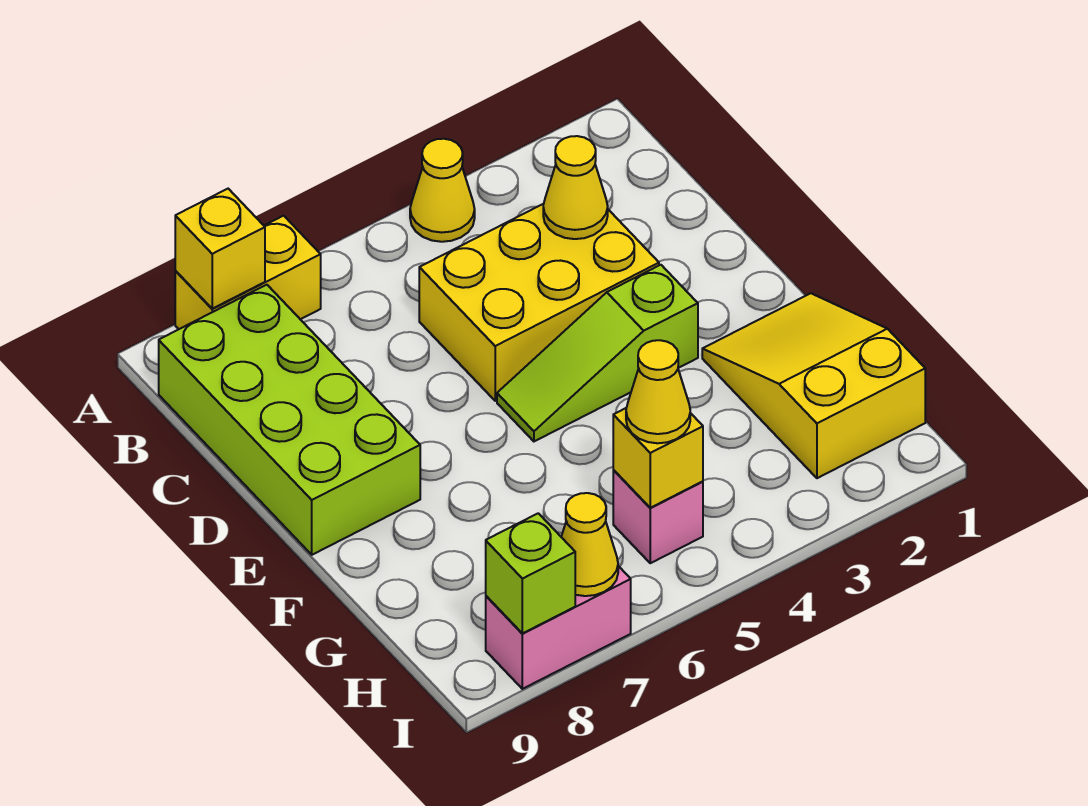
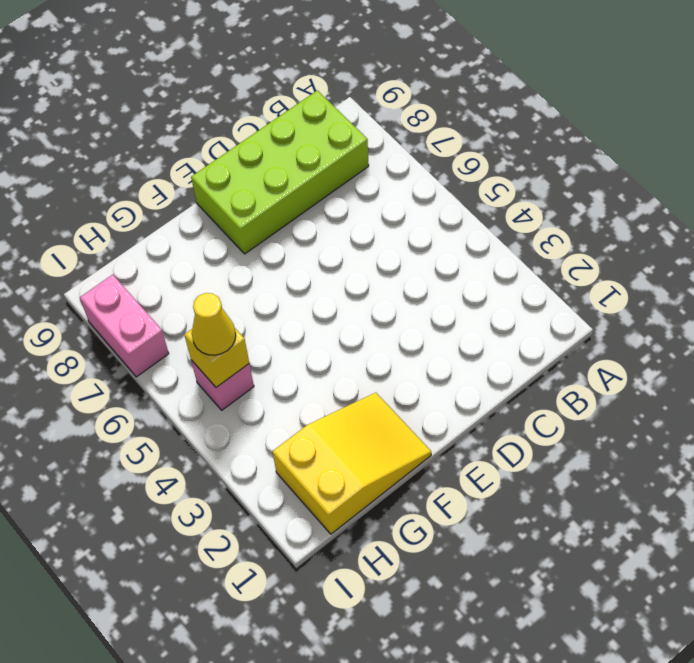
none -> yellow 1x1 cone [410,139,475,242]
none -> yellow 1x2 brick [175,216,321,329]
none -> yellow 2x3 brick [419,204,659,401]

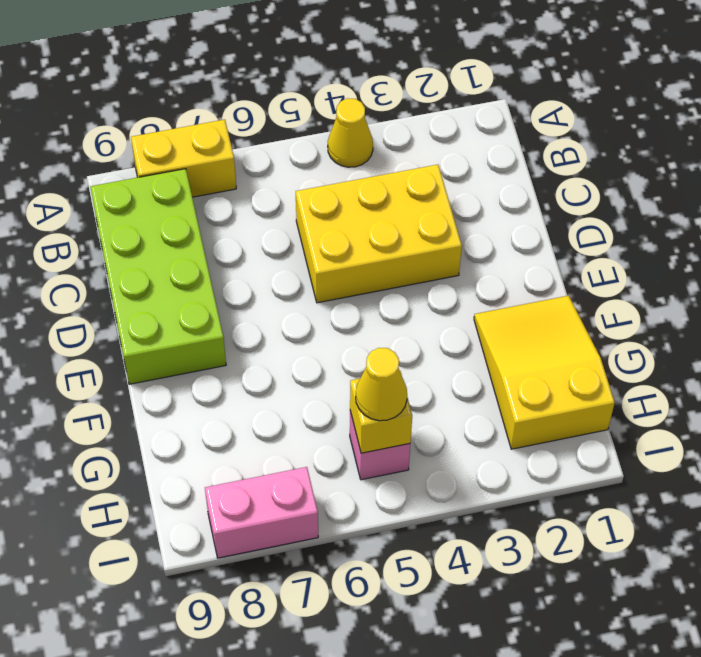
none -> lime 1x3 slope [497,265,698,441]
none -> yellow 1x1 brick [175,189,265,309]
none -> yellow 1x1 cone [543,136,608,239]

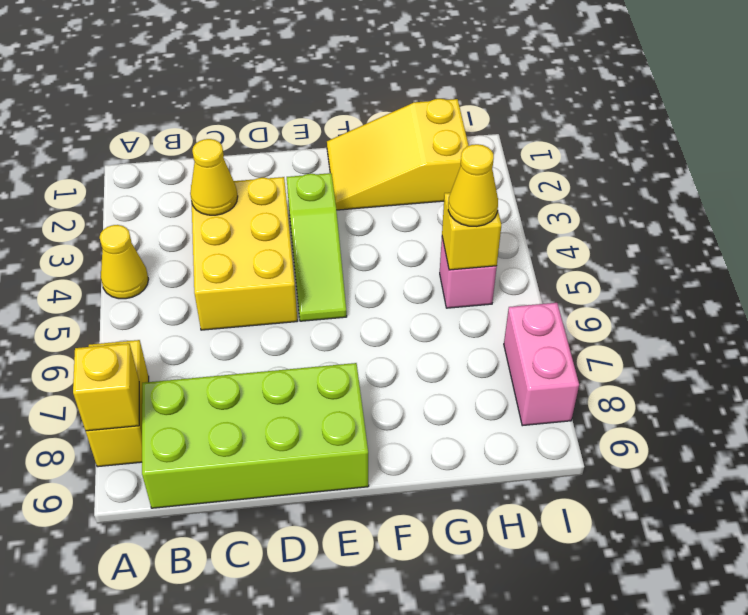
none -> yellow 1x1 cone [561,493,618,596]
none -> lime 1x1 brick [486,513,575,633]

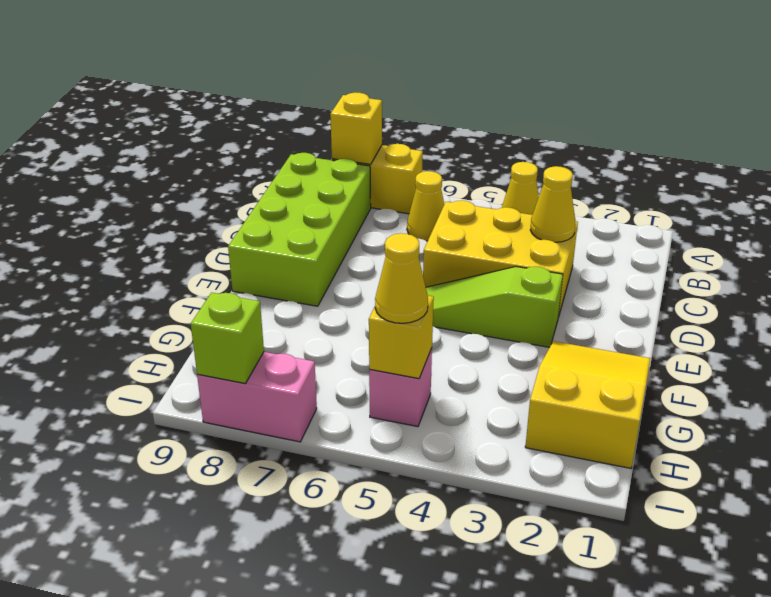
yellow 1x1 cone [407,171,444,241] -> yellow 1x1 cone moved to [561,493,618,596]

